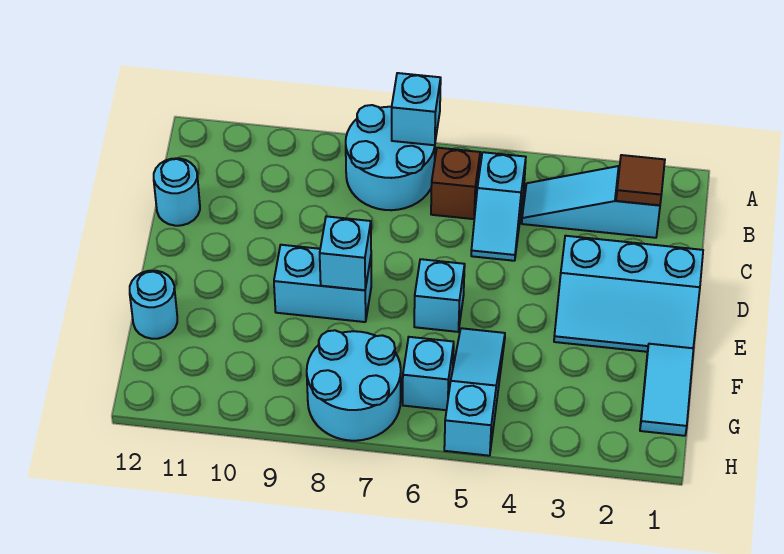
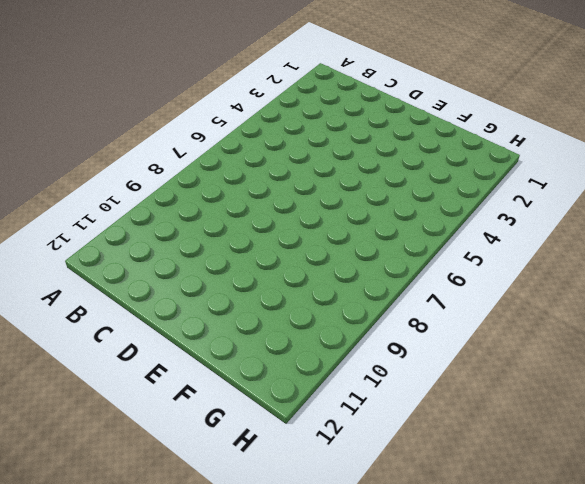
none -> cyan 2x2 round brick [346,105,435,210]
none -> cyan 1x3 slope [522,166,660,238]
none -> cyan 1x2 slope [471,152,526,261]

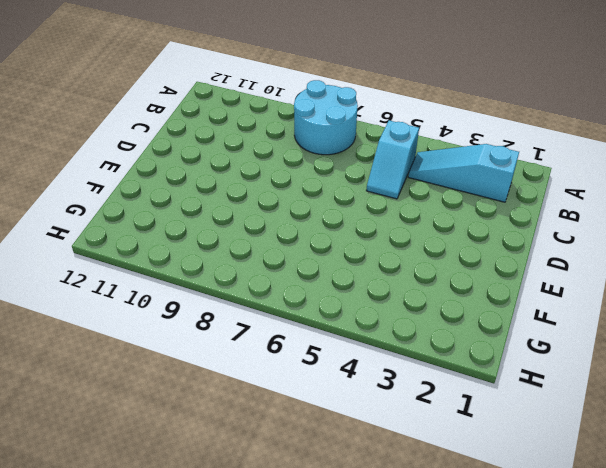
none -> brown 1x1 brick [431,148,480,219]
none -> cyan 1x1 round brick [154,158,200,226]
none -> cyan 2x3 slope [554,236,703,352]

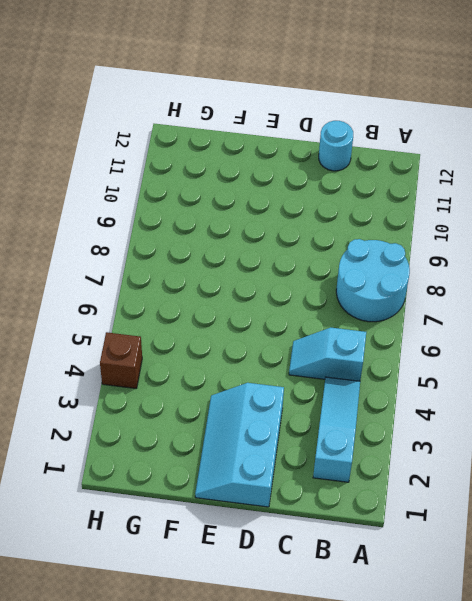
brown 1x1 brick [100,332,142,388] -> brown 1x1 brick moved to [431,148,480,219]
none -> cyan 1x1 brick [414,259,465,332]
none -> cyan 1x2 brick [274,245,371,322]
none -> cyan 1x2 tile [640,344,694,436]

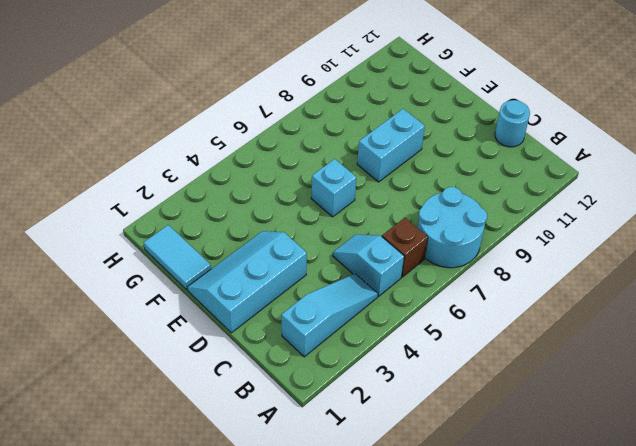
none -> cyan 1x3 slope [444,328,505,456]
none -> cyan 1x1 round brick [130,271,177,339]
none -> cyan 1x1 brick [403,337,454,410]

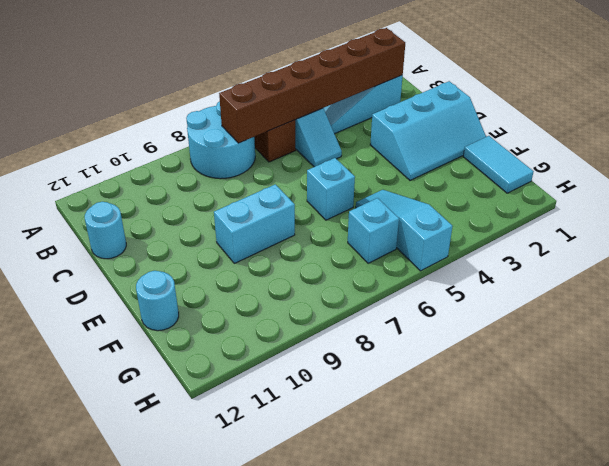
brown 1x6 brick [219,28,405,143] -> brown 1x1 tile [616,155,665,205]
none -> cyan 2x2 round brick [307,330,401,441]
none -> cyan 1x1 brick [392,73,441,145]
none -> cyan 1x1 brick [320,216,371,290]

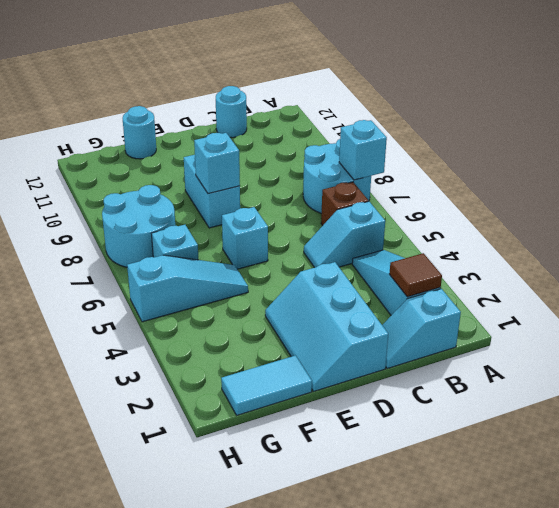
cyan 1x2 slope [382,289,461,369] -> none

